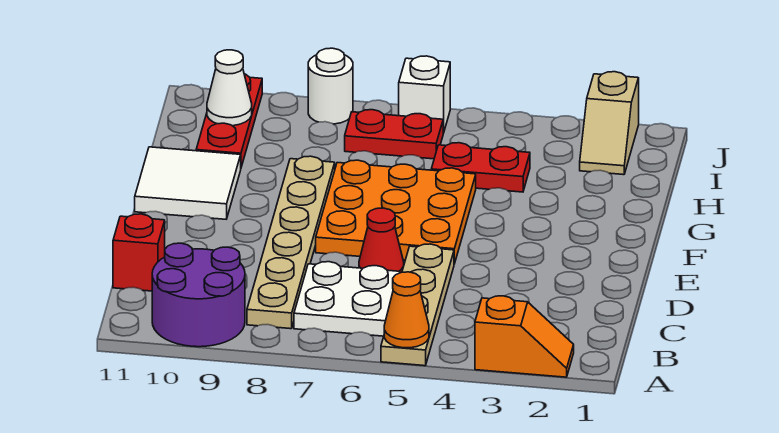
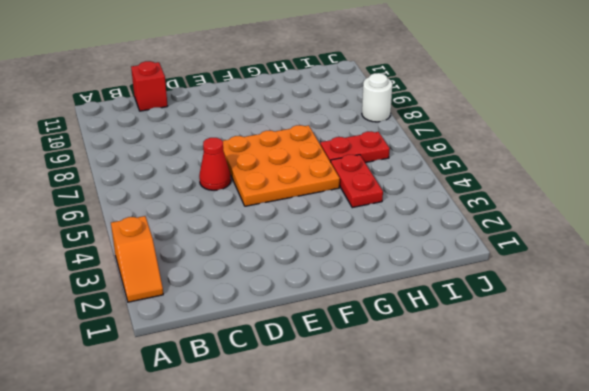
red 1x2 plate [320,131,390,163] -> red 1x2 plate turned to [345,110,443,159]
none -> tan 1x4 plate [381,244,454,366]
none -> purple 2x2 round brick [152,243,245,347]
none -> white 2x2 plate [294,262,400,336]

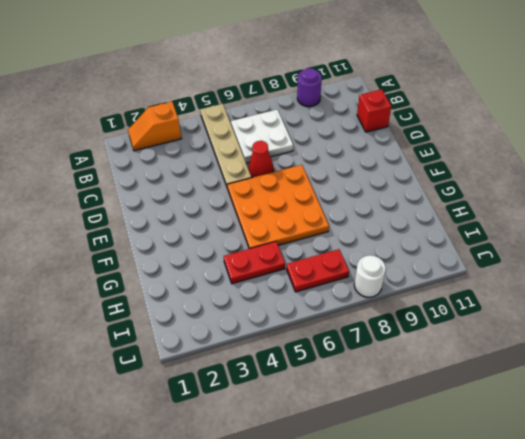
purple 1x1 round brick [297,68,322,107] -> purple 2x2 round brick [152,243,245,347]
none -> tan 1x6 plate [247,156,335,329]
none -> white 2x2 tile [135,147,241,219]
none -> red 1x3 plate [196,74,262,167]

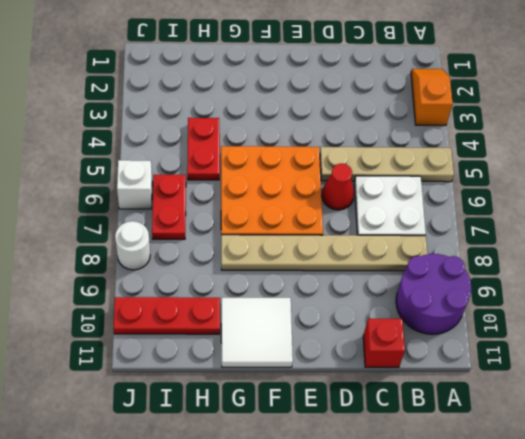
none -> tan 1x2 slope [580,72,639,175]
none -> orange 1x1 cone [384,272,429,348]
none -> white 1x1 cone [207,50,252,126]

